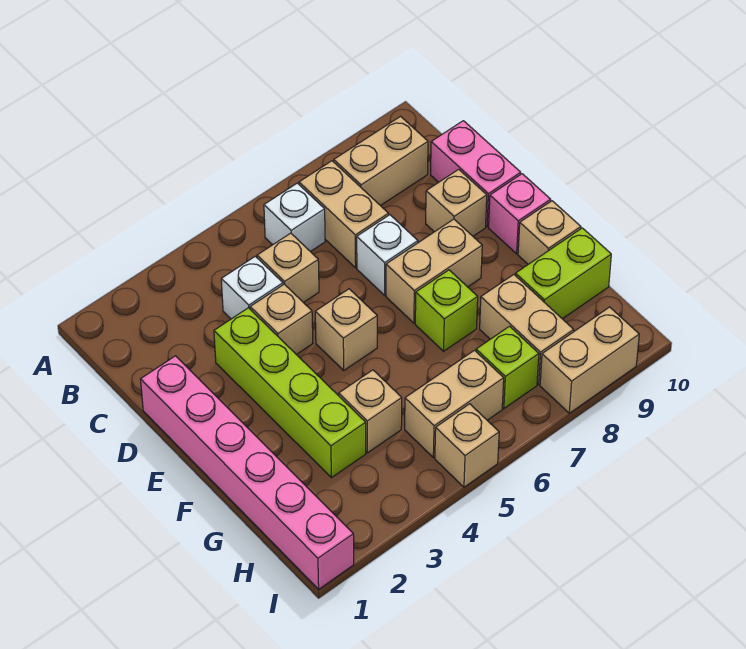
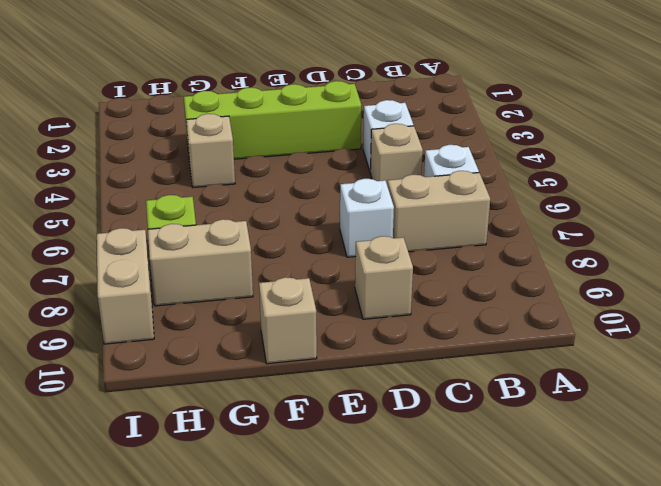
none -> tan 1x2 brick [334,116,428,206]
none -> pink 1x2 brick [431,121,521,227]
none -> pink 1x6 brick [141,356,354,589]

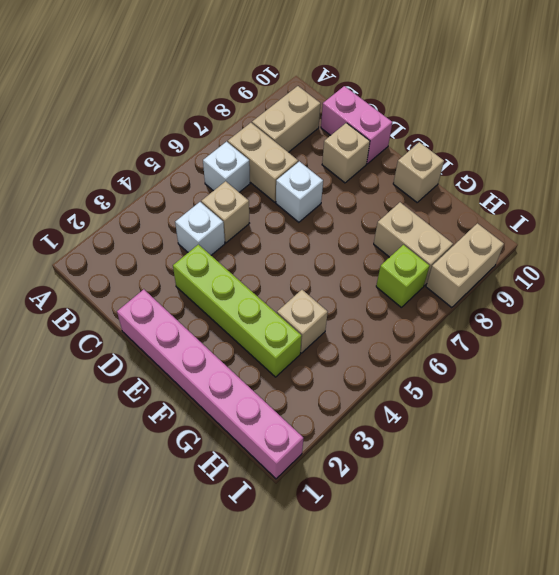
none -> tan 1x1 brick [250,284,313,355]
none -> tan 1x1 brick [315,289,377,370]
none -> tan 1x2 brick [386,219,482,323]

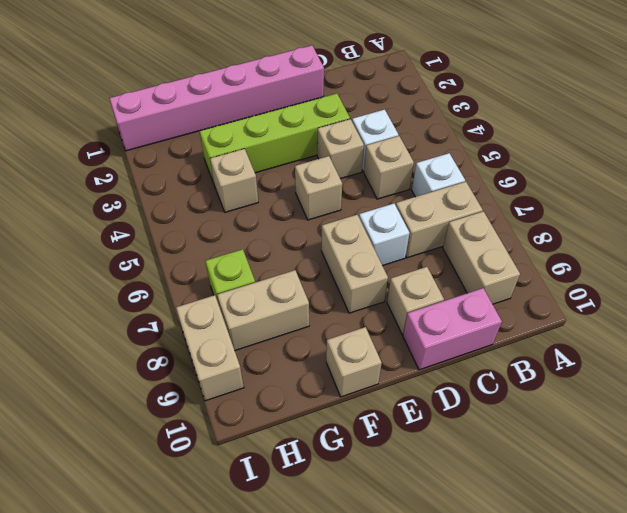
none -> pink 1x1 brick [489,174,551,254]
none -> lime 1x1 brick [415,270,478,351]
none -> lime 1x2 brick [515,228,611,319]

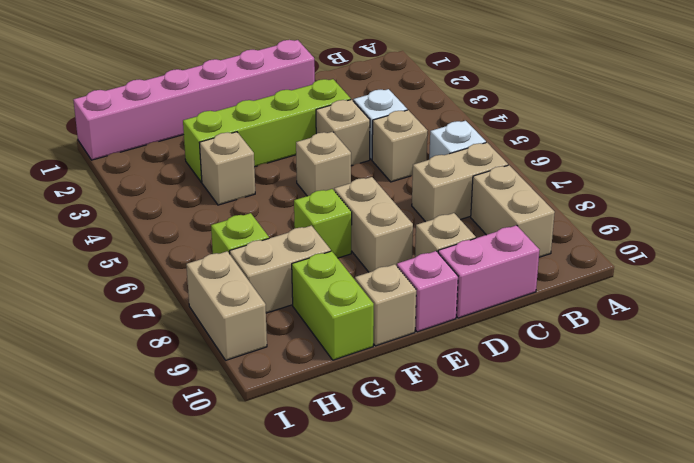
none -> white 1x1 brick [357,215,418,295]
none -> tan 1x2 brick [405,350,504,458]
none -> tan 1x1 brick [435,404,499,487]

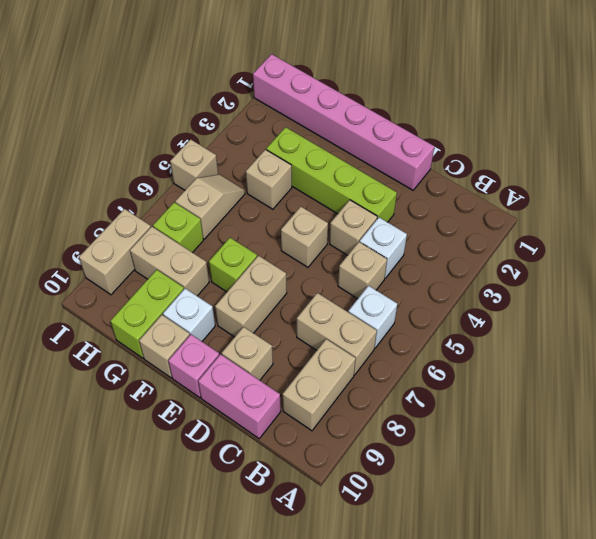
white 1x1 brick [163,288,215,341] -> white 1x1 brick moved to [357,215,418,295]
tan 1x2 slope [175,174,245,239] -> tan 1x2 brick [405,350,504,458]

